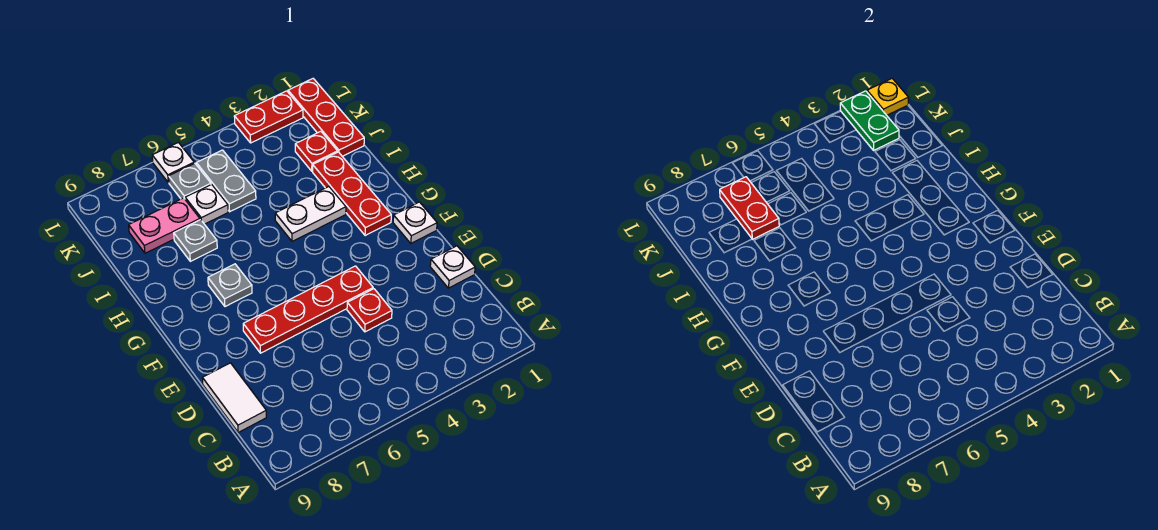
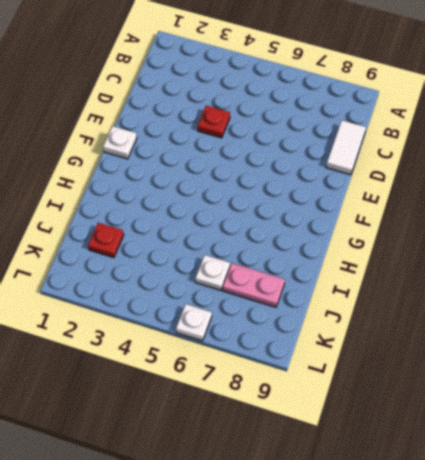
none -> white 1x1 plate [430,246,475,288]
none -> red 1x4 plate [243,266,373,353]
none -> red 1x3 plate [313,152,391,236]

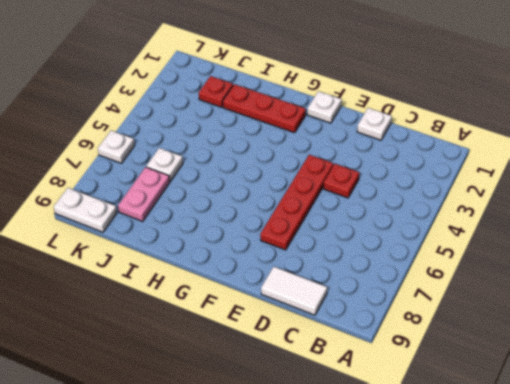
white 1x2 plate [54,188,117,232] -> white 1x2 plate turned to [275,187,346,241]
none -> grey 1x1 plate [208,264,252,307]
none -> grey 1x1 plate [174,220,217,261]
none -> red 1x3 plate [288,79,364,156]

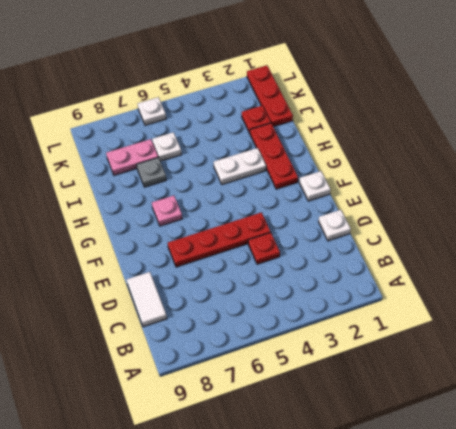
pink 1x1 plate [152,196,182,226] -> grey 1x1 plate [208,264,252,307]
none -> grey 1x2 plate [196,150,256,212]
none -> grey 1x1 plate [169,163,211,199]
none -> red 1x2 plate [234,91,303,143]

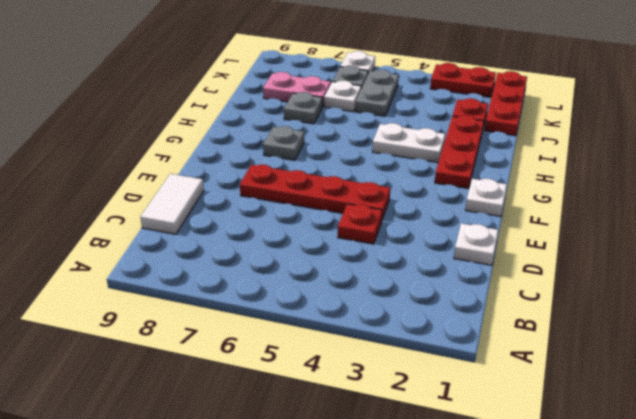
none -> red 1x2 plate [720,177,779,239]
none -> green 1x2 plate [840,91,899,150]
none -> yellow 1x1 plate [867,79,909,115]

